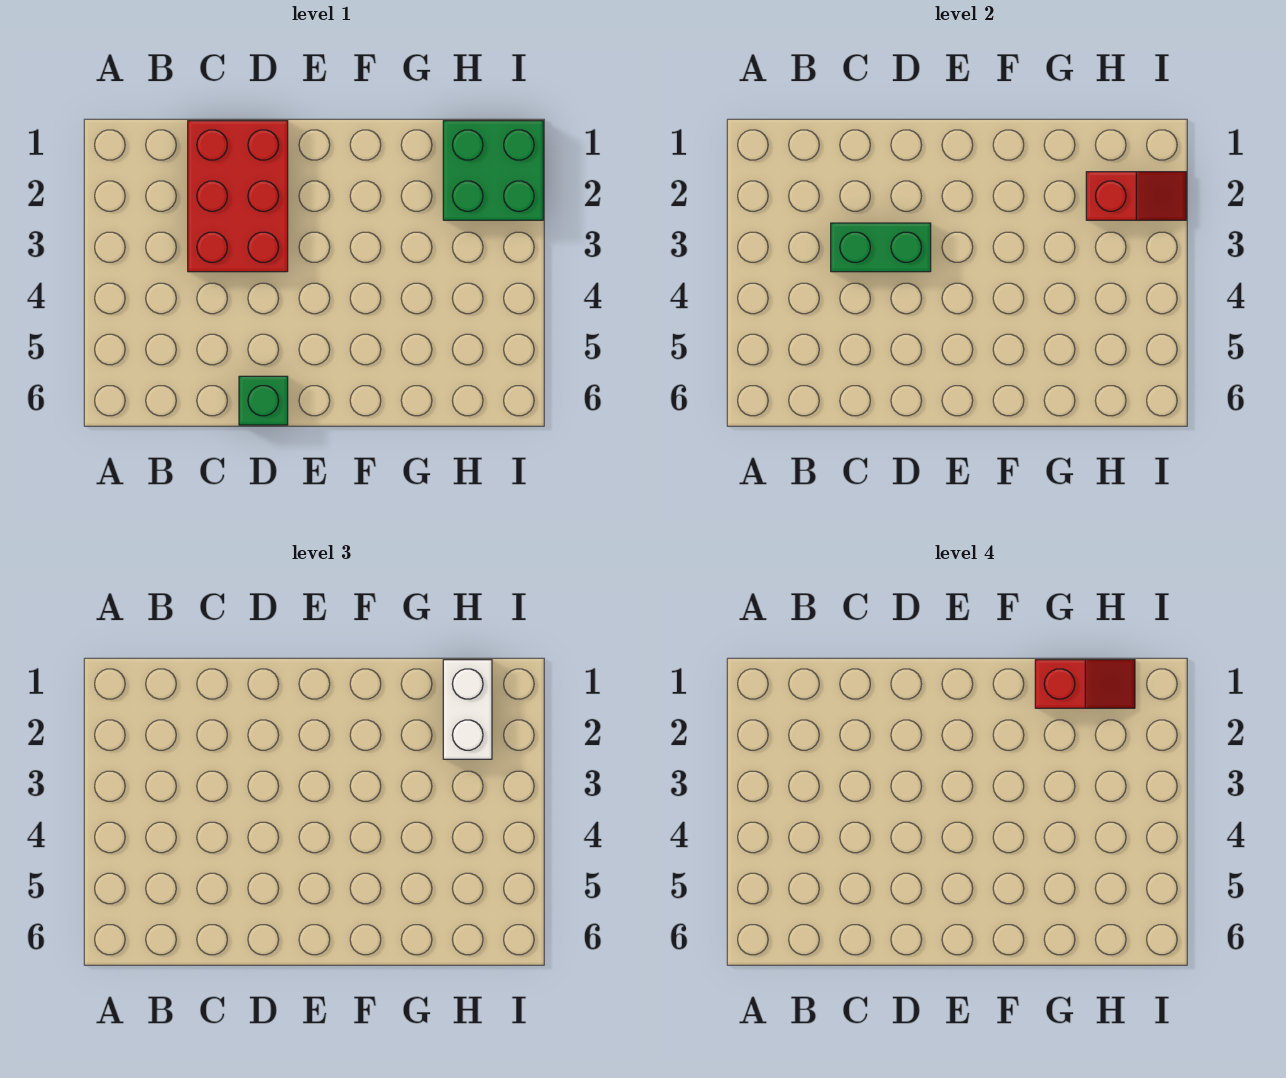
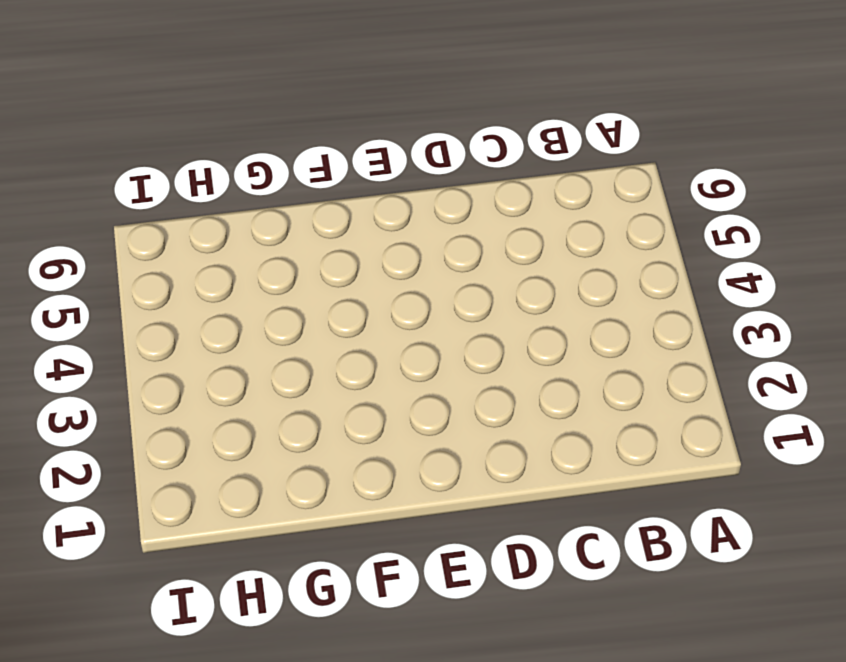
none -> red 2x3 brick [188,121,288,272]
none -> green 1x1 brick [239,376,288,425]

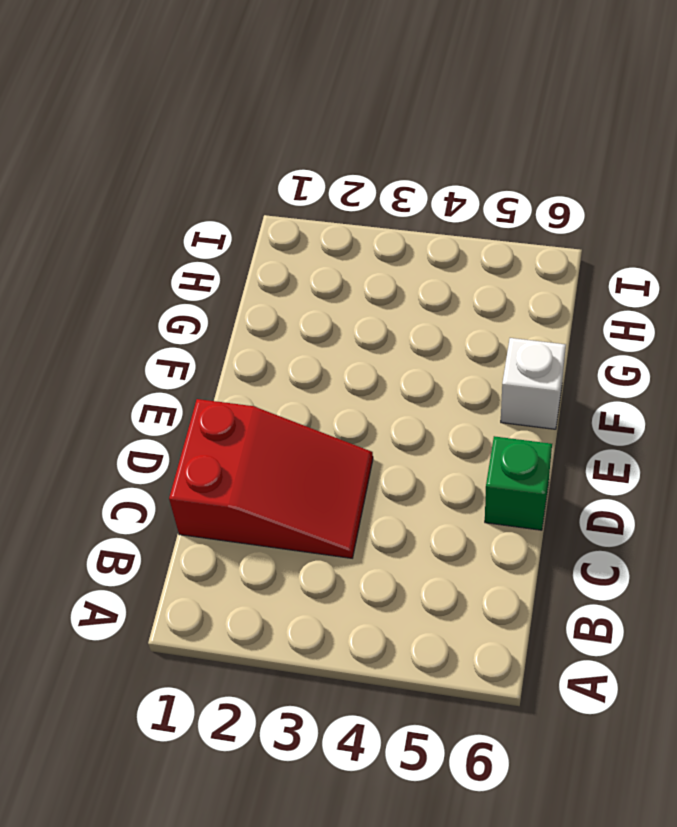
red 2x3 slope [169,399,373,558] -> red 2x3 brick [188,121,288,272]
white 1x1 brick [501,338,566,429] -> none
none -> green 2x2 brick [443,121,543,220]
none -> green 1x2 brick [831,223,931,272]

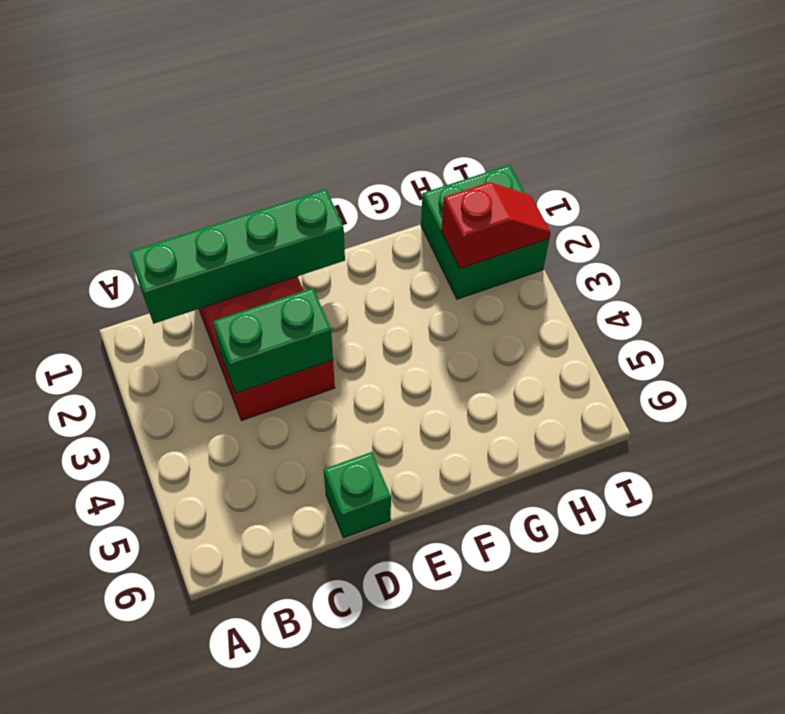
green 1x4 brick [130,189,345,324] -> none
none -> white 1x2 brick [443,660,492,759]
none -> red 1x2 slope [1035,660,1135,708]

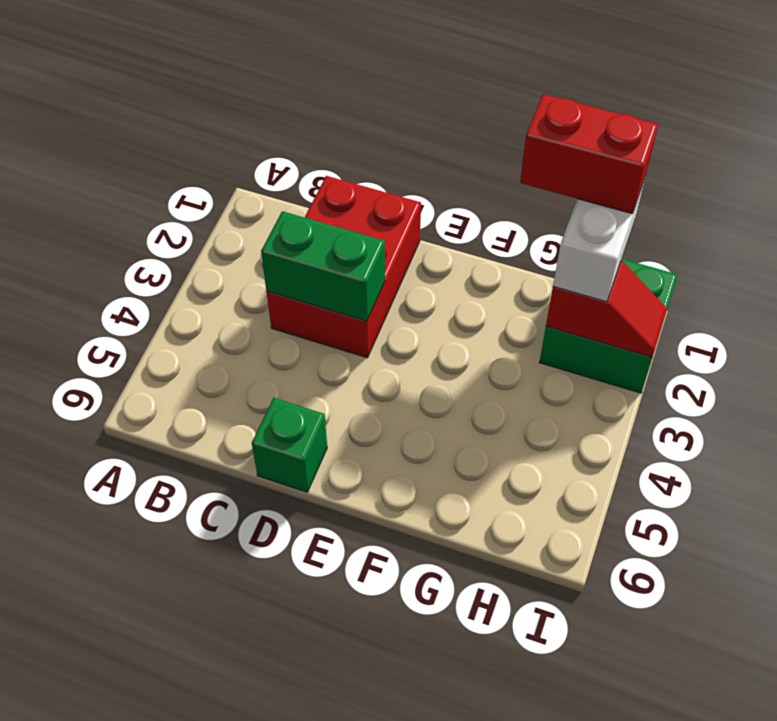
red 1x2 brick [520,94,658,214] -> red 1x2 slope [1035,660,1135,708]

